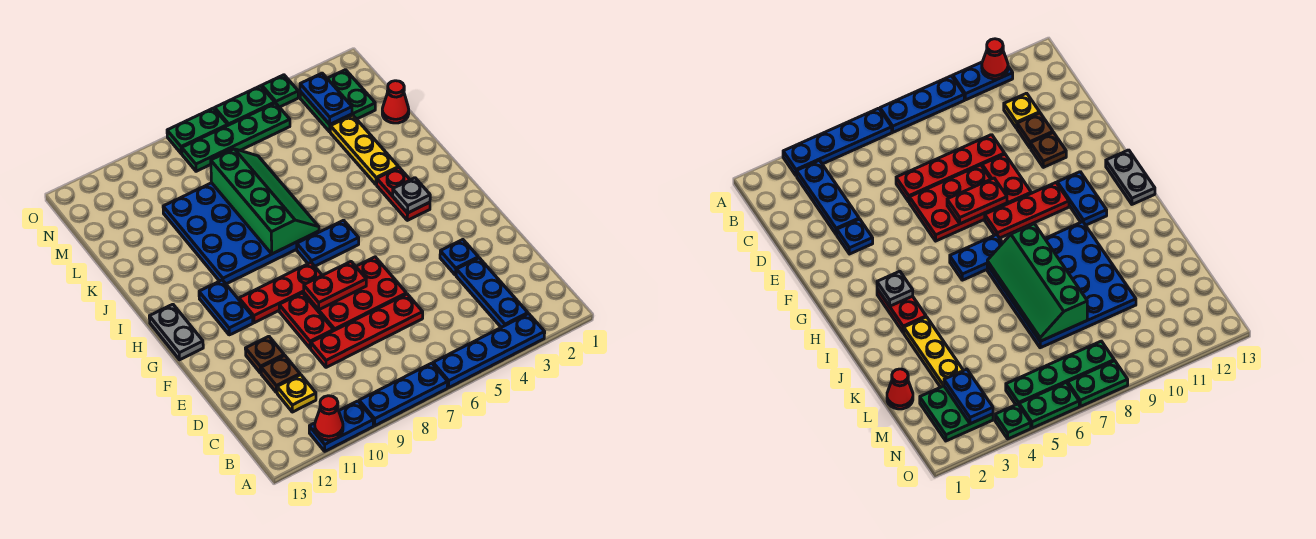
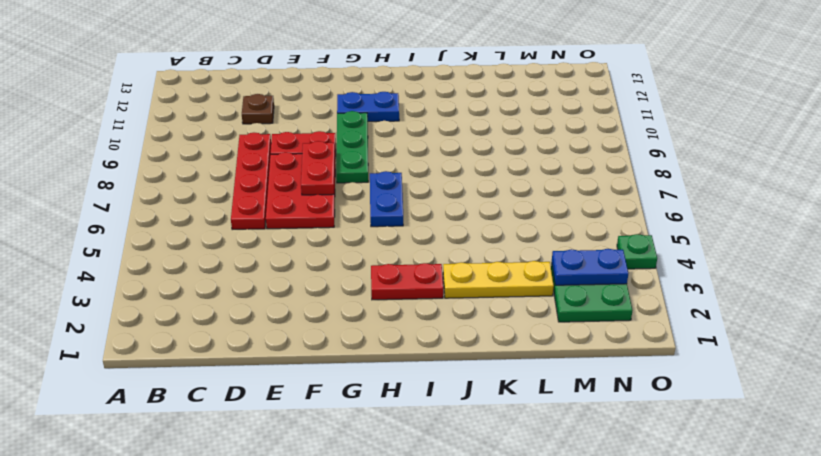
green 1x3 plate [336,111,368,183] -> red 1x3 plate [239,263,322,323]
none -> blue 1x4 plate [433,314,545,388]
none -> blue 1x3 plate [359,363,448,426]
none -> blue 1x2 plate [309,401,374,451]

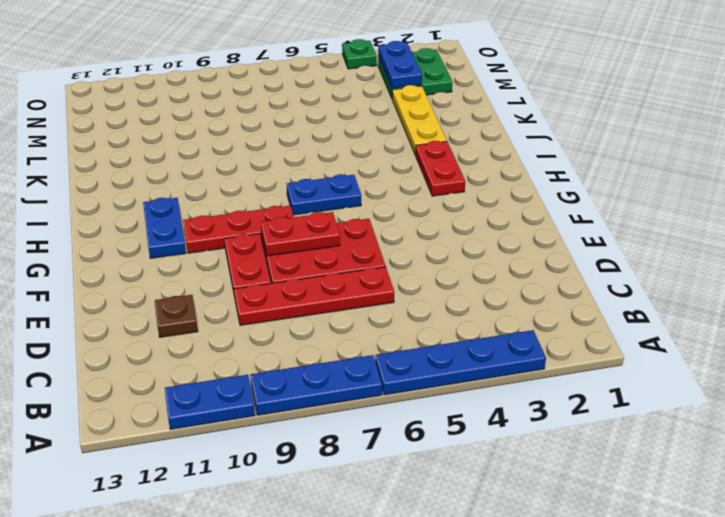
none -> blue 1x3 plate [456,258,528,327]
none -> yellow 1x1 plate [277,375,316,412]
none -> blue 1x1 plate [440,240,478,275]

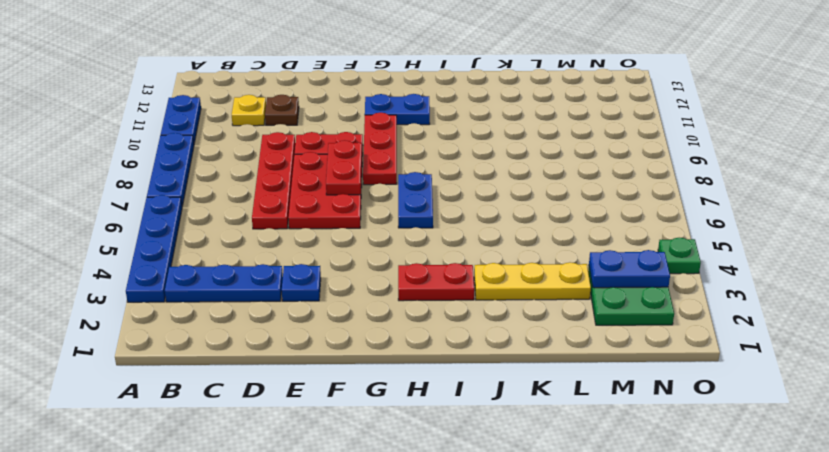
none -> brown 1x1 plate [245,336,284,373]
none -> grey 1x2 plate [149,304,203,360]
none -> blue 4x4 plate [163,183,319,284]

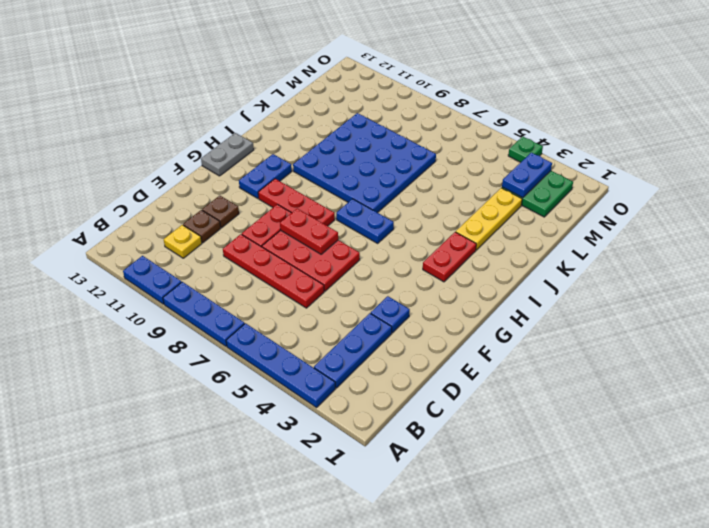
none -> red 1x1 cone [382,81,409,123]
none -> green 1x4 plate [182,103,290,171]
none -> green 1x2 plate [215,86,275,125]

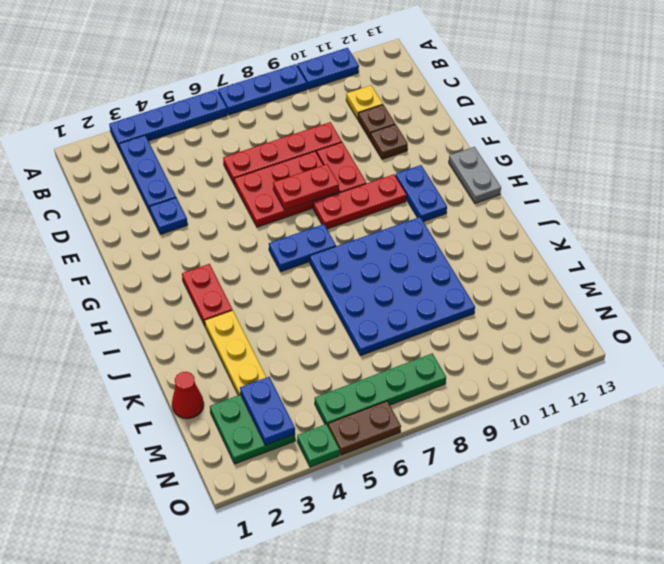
brown 1x2 plate [328,401,401,455] -> green 1x2 plate [215,86,275,125]
none -> green 1x2 plate [167,108,228,154]
none -> red 1x1 cone [315,396,343,440]
none -> grey 1x1 plate [393,178,430,213]

